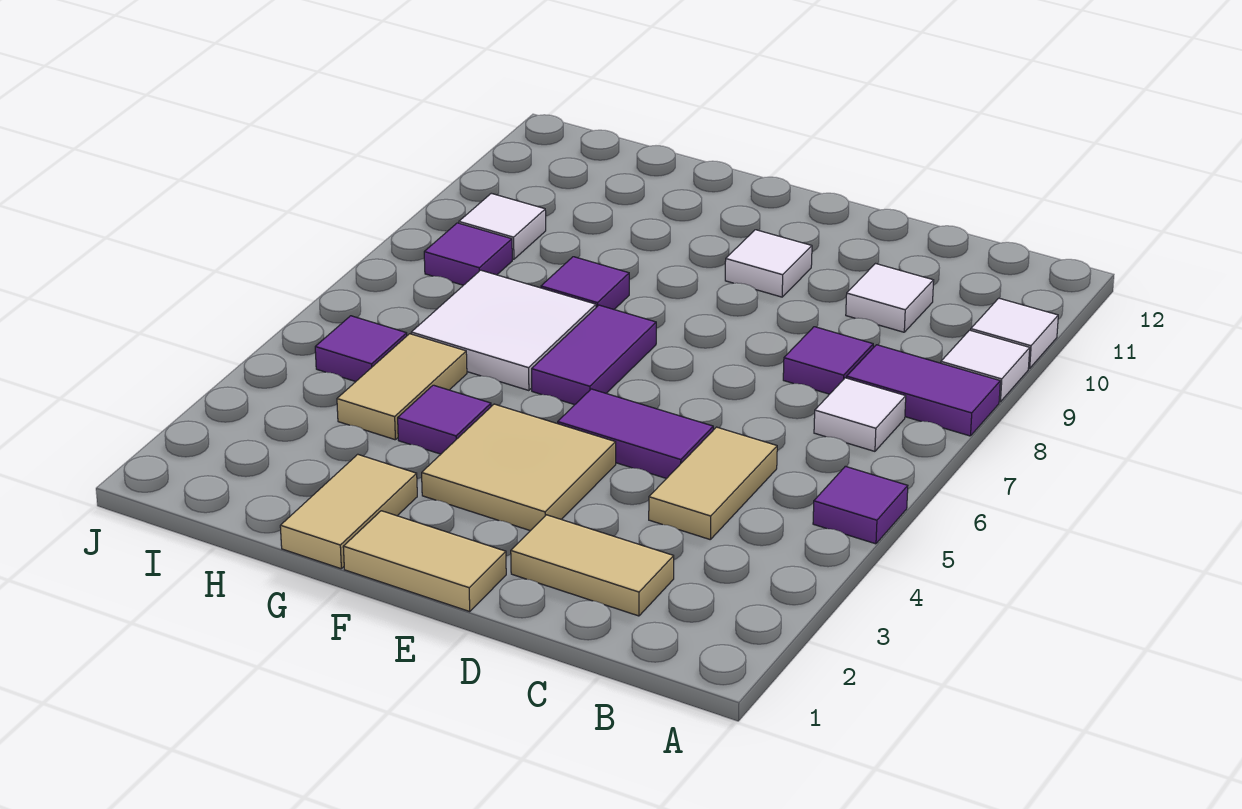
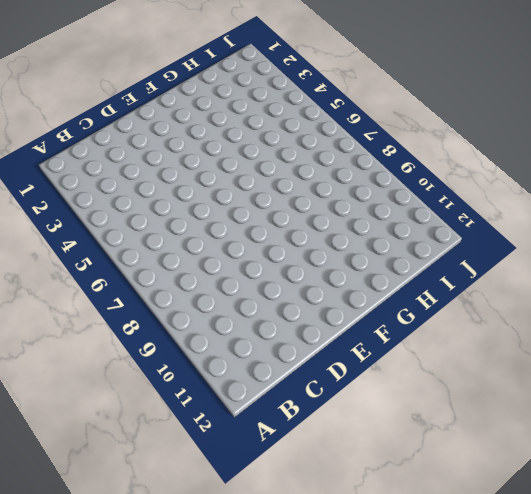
none -> purple 1x1 tile [813,466,908,544]
none -> purple 1x2 tile [847,345,1000,436]
none -> white 1x1 tile [941,330,1030,402]

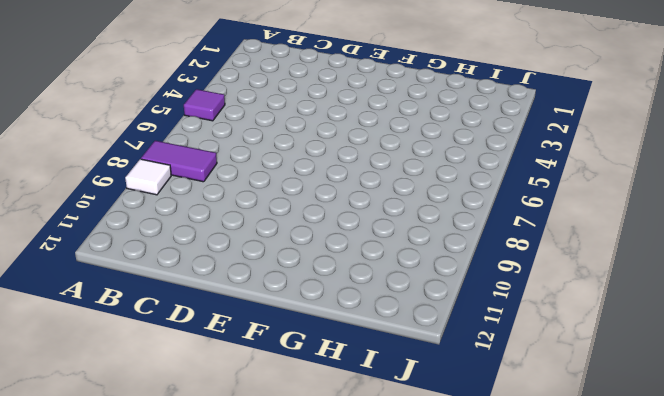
none -> white 1x1 tile [971,298,1058,368]
none -> white 1x1 tile [814,378,906,451]
none -> tan 1x2 tile [511,515,674,616]

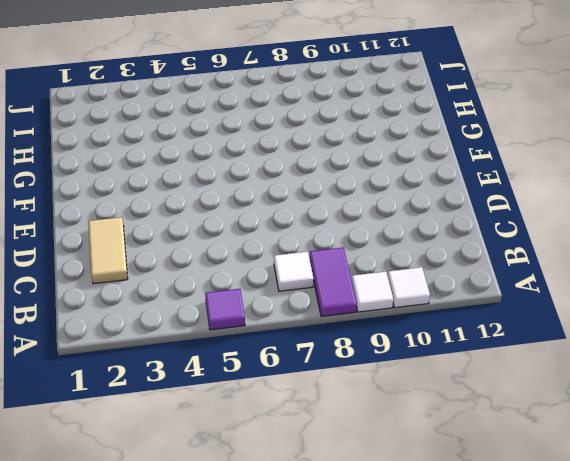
none -> tan 1x2 tile [649,427,777,539]
none -> purple 1x1 tile [783,327,873,394]
none -> white 1x1 tile [846,264,934,332]

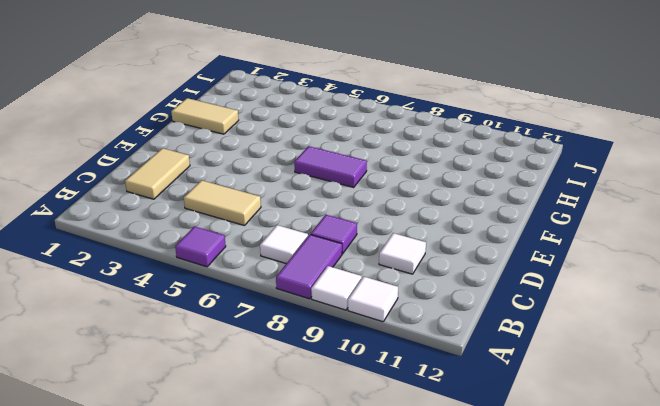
none -> purple 1x2 tile [558,389,713,479]
none -> tan 1x2 tile [343,511,506,611]
none -> tan 2x2 tile [422,404,616,531]

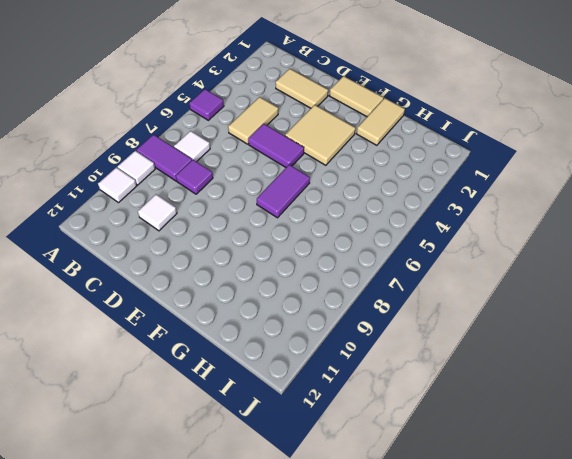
none -> white 1x1 tile [725,230,812,297]
none -> purple 1x1 tile [398,385,491,454]
none -> white 2x2 tile [411,270,596,391]

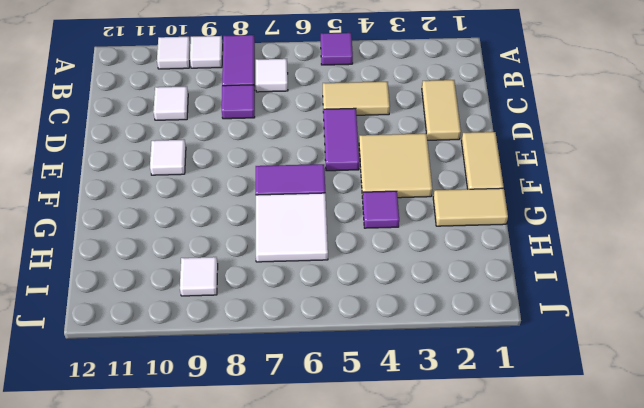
none -> purple 1x1 tile [541,257,629,309]
none -> tan 1x2 tile [337,334,467,440]
none -> purple 1x1 tile [315,316,407,382]

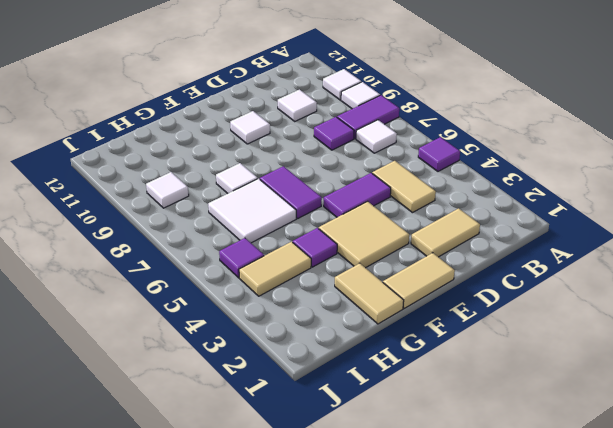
white 1x1 tile [216,163,258,194] -> purple 1x1 tile [541,257,629,309]
tan 1x2 tile [239,242,311,296] -> tan 1x2 tile turned to [337,334,467,440]
none -> purple 1x1 tile [424,223,512,285]

